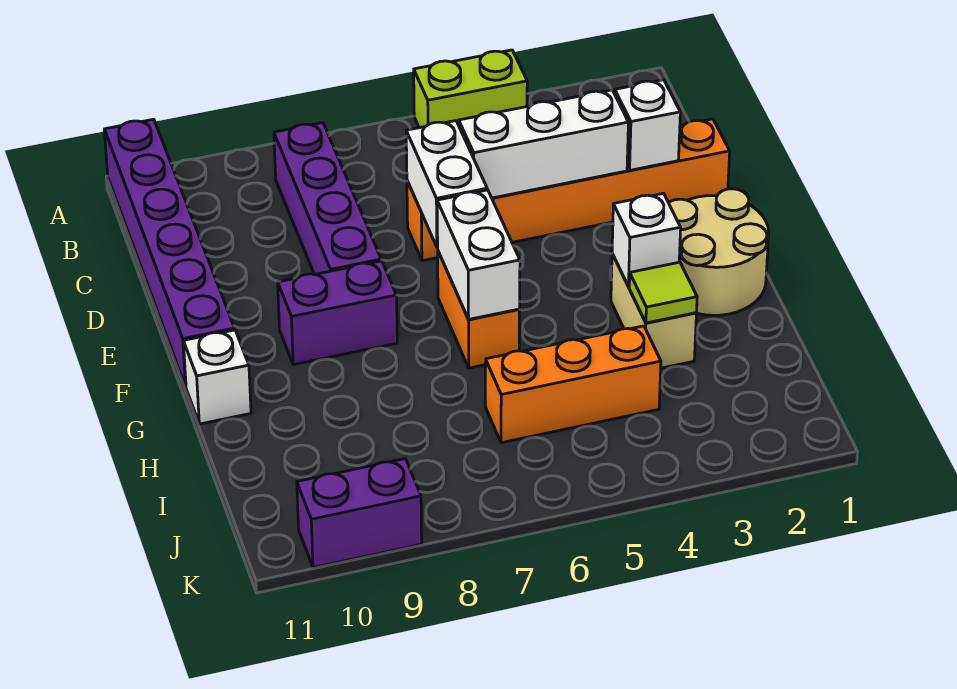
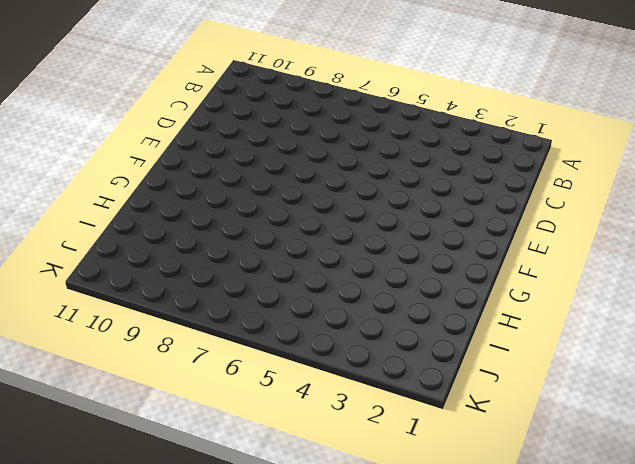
none -> lime 1x2 brick [414,50,527,128]
none -> purple 1x6 brick [104,119,235,386]
none -> purple 1x4 brick [274,123,381,274]

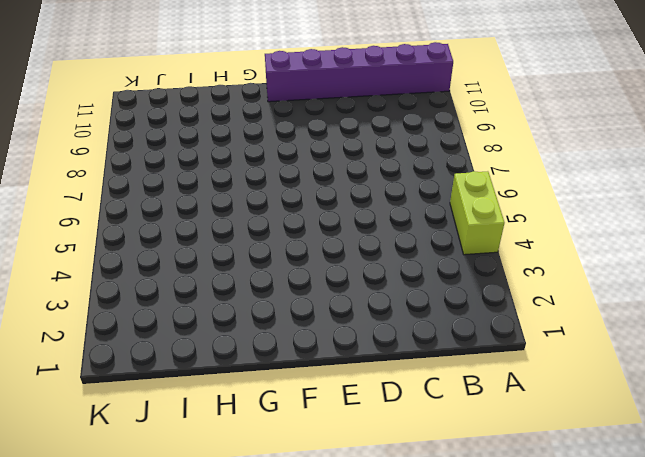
none -> purple 1x4 brick [274,123,381,274]
none -> orange 1x6 brick [407,119,730,261]
none -> tan 2x2 round brick [669,189,769,315]

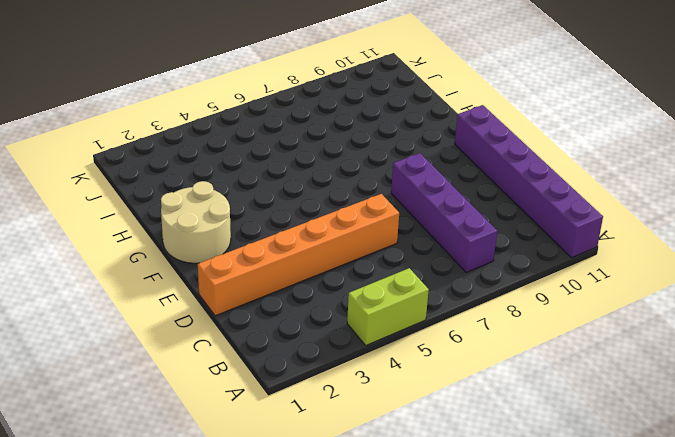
none -> orange 1x2 brick [438,252,520,368]
none -> purple 1x2 brick [278,261,397,365]
none -> tan 1x2 brick [611,254,696,368]

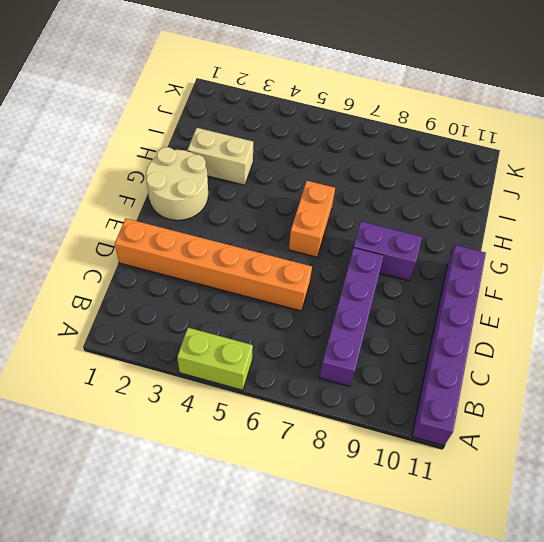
tan 1x2 brick [187,128,253,185] -> tan 1x2 brick turned to [611,254,696,368]
none -> white 1x1 brick [183,330,251,424]
none -> orange 1x3 brick [485,326,661,443]
none -> purple 1x2 brick [297,459,422,568]

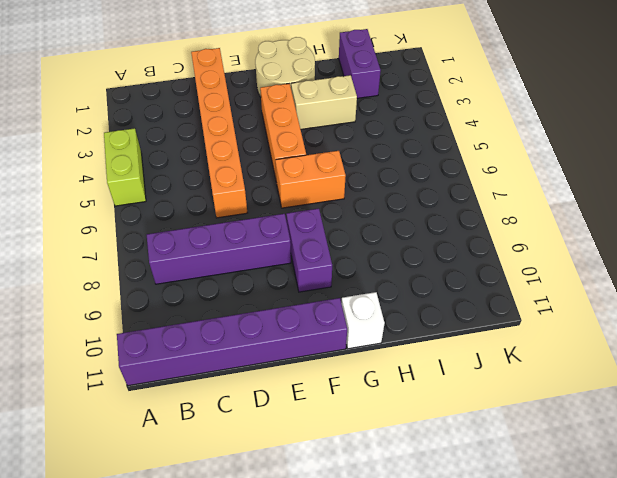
orange 1x3 brick [260,84,306,179] -> orange 1x3 brick moved to [485,326,661,443]
purple 1x2 brick [339,29,381,98] -> purple 1x2 brick moved to [297,459,422,568]
none -> white 1x1 brick [615,80,680,170]
none -> white 1x3 brick [459,90,628,198]
none -> white 1x2 brick [406,121,487,247]

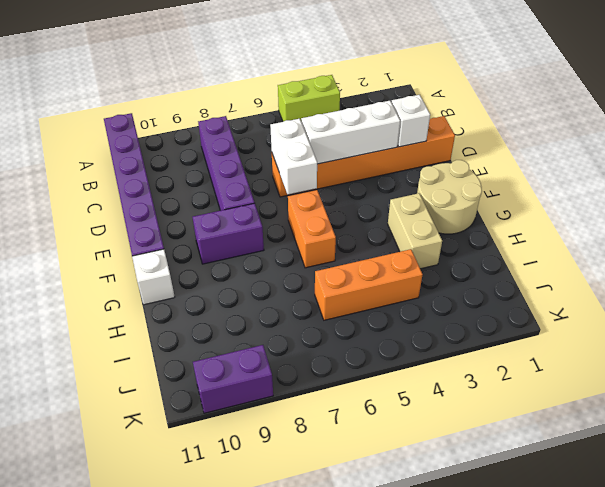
none -> white 1x2 brick [437,190,520,319]
none -> white 1x1 brick [612,193,681,287]
none -> lime 1x1 tile [629,262,697,323]

